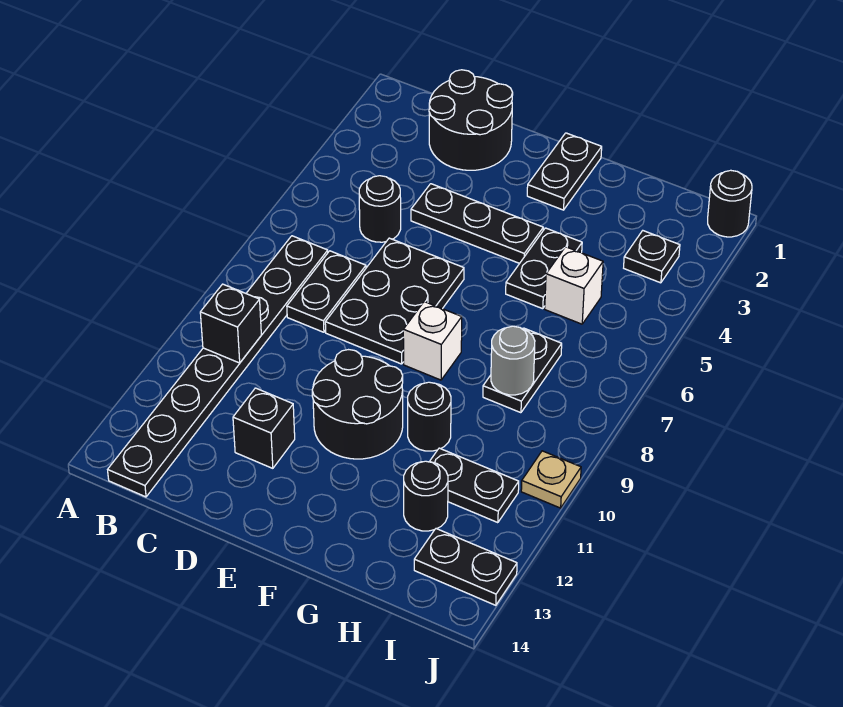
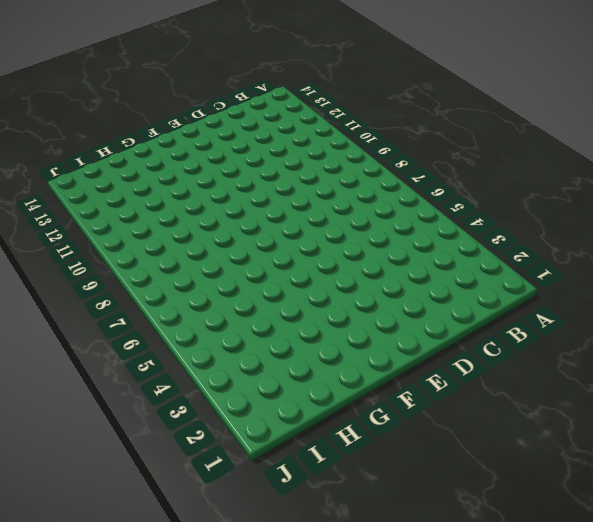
none -> black 1x8 plate [108,236,328,497]
none -> black 2x2 round brick [429,70,513,170]
none -> black 1x1 round brick [359,176,401,242]

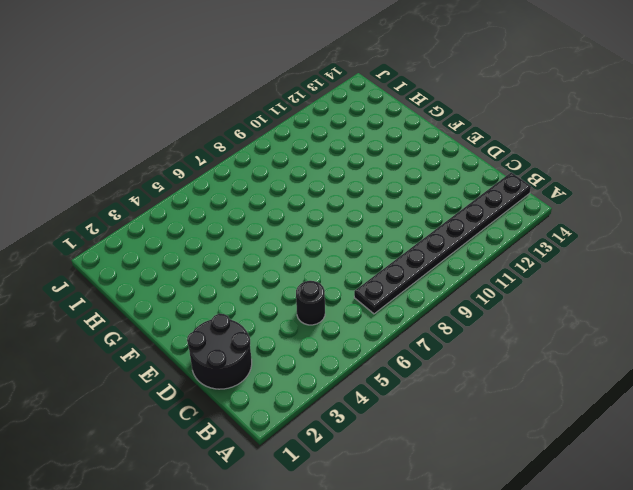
none -> black 1x2 plate [287,251,366,332]
none -> black 1x3 plate [411,184,543,263]
none -> black 2x3 plate [325,238,464,364]

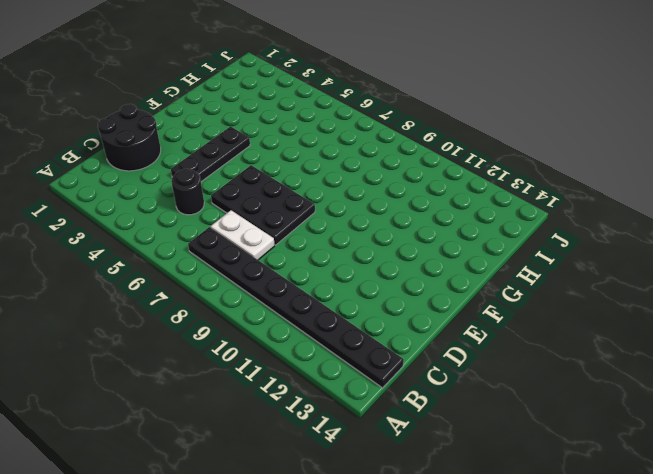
white 1x2 plate [210,210,275,260] -> black 1x2 plate [287,251,366,332]
none -> black 1x1 brick [233,388,295,468]
none -> black 2x2 round brick [312,350,403,459]
none -> black 1x2 plate [527,133,602,210]

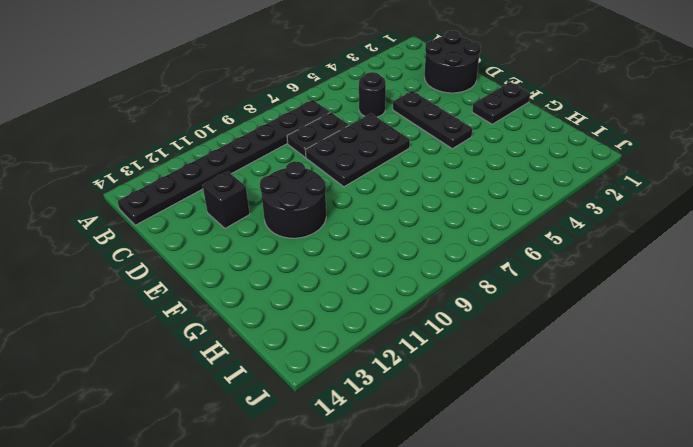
none -> white 1x1 brick [403,302,462,380]
none -> black 1x2 plate [506,228,582,309]
none -> black 1x1 round brick [408,382,451,451]

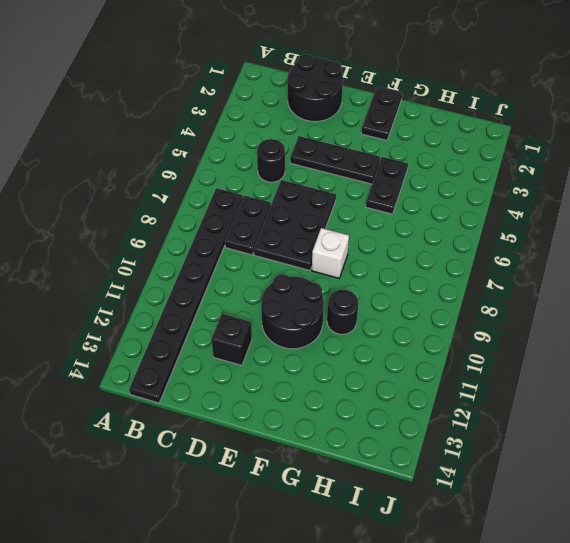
none -> white 1x1 brick [545,247,603,324]
none -> black 1x2 plate [483,328,562,413]
none -> black 1x2 plate [429,448,519,523]

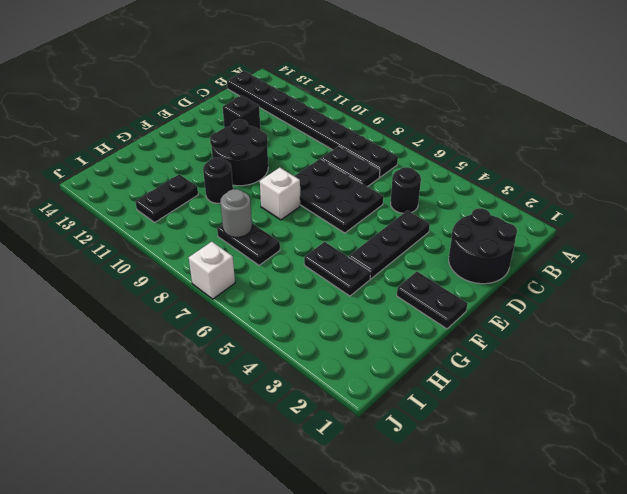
white 1x1 brick [189,242,235,299] -> white 1x1 brick moved to [545,247,603,324]
none -> black 1x1 round brick [404,461,448,531]
none -> black 1x1 plate [624,231,680,283]
none -> black 1x2 plate [414,529,517,605]

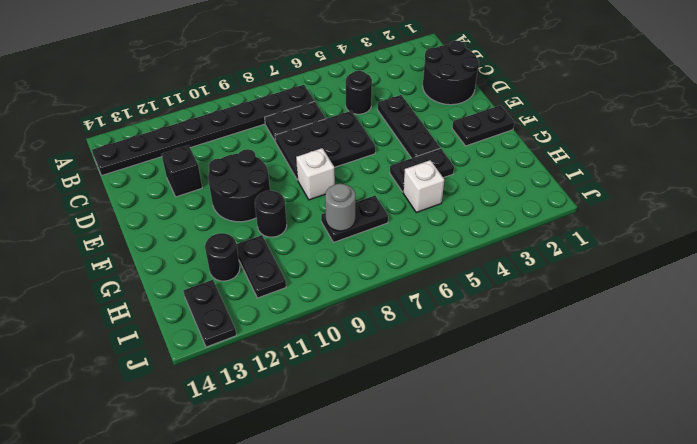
none -> black 1x1 plate [624,231,680,283]
none -> black 1x1 round brick [708,170,752,237]
none -> tan 1x1 plate [521,451,581,508]

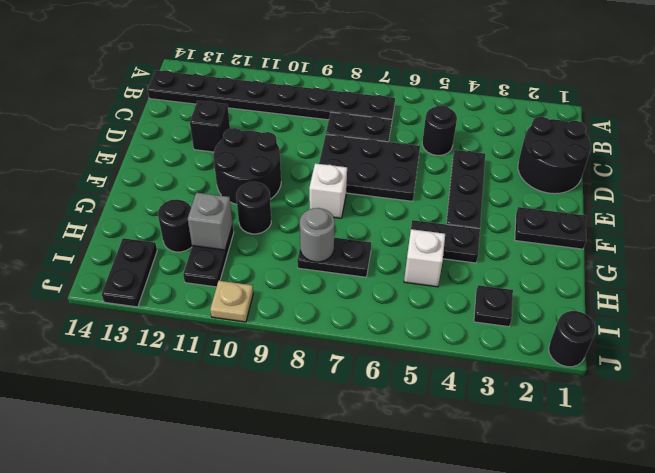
grey 1x1 brick [188,193,233,250] -> none
none -> black 1x1 brick [200,284,261,363]

